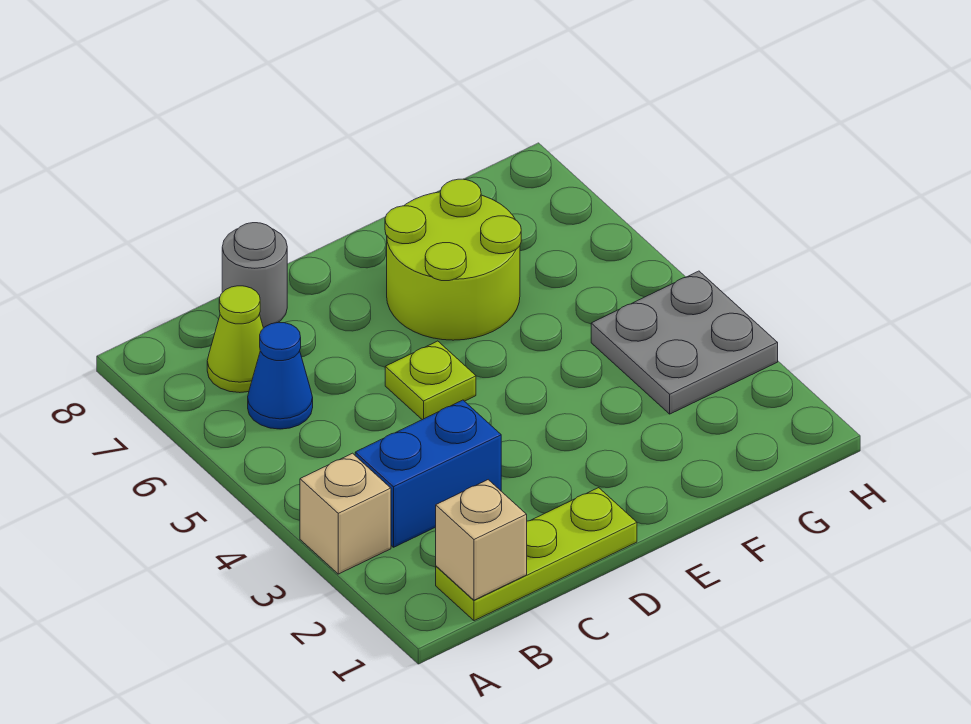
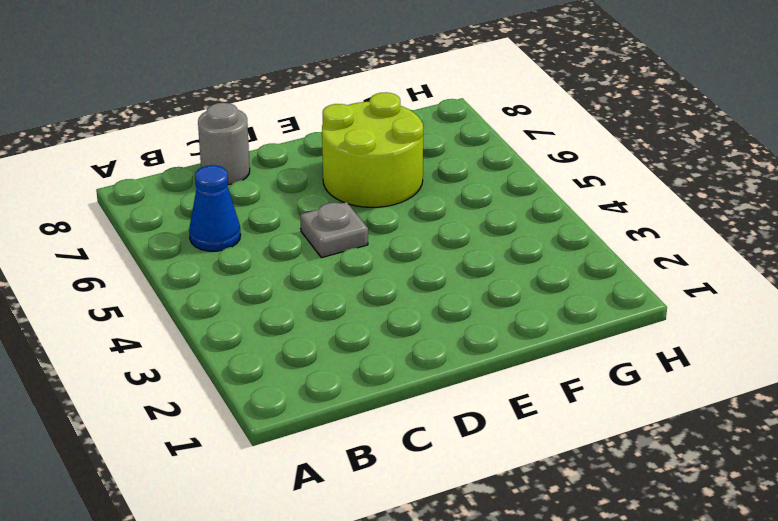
grey 1x1 plate [300,202,368,258] -> lime 1x1 plate [385,341,476,420]
none -> tan 1x1 brick [300,453,391,574]
none -> lime 1x3 plate [436,488,637,621]

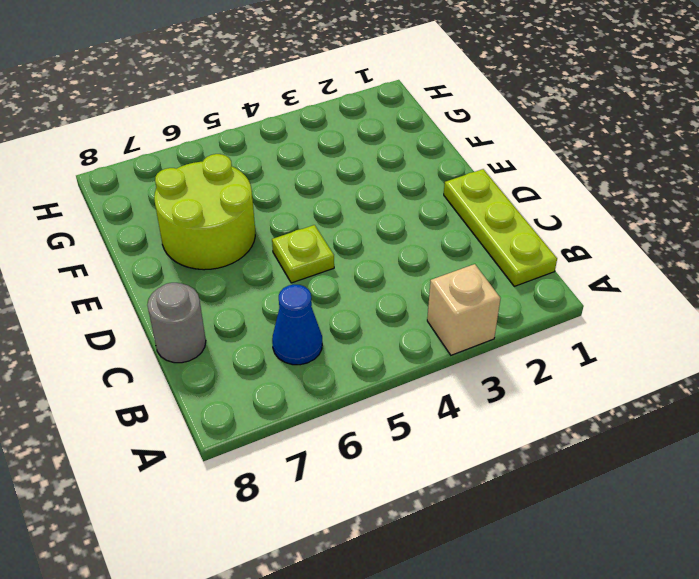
none -> blue 1x2 brick [355,400,501,547]
none -> lime 1x1 cone [207,286,263,393]

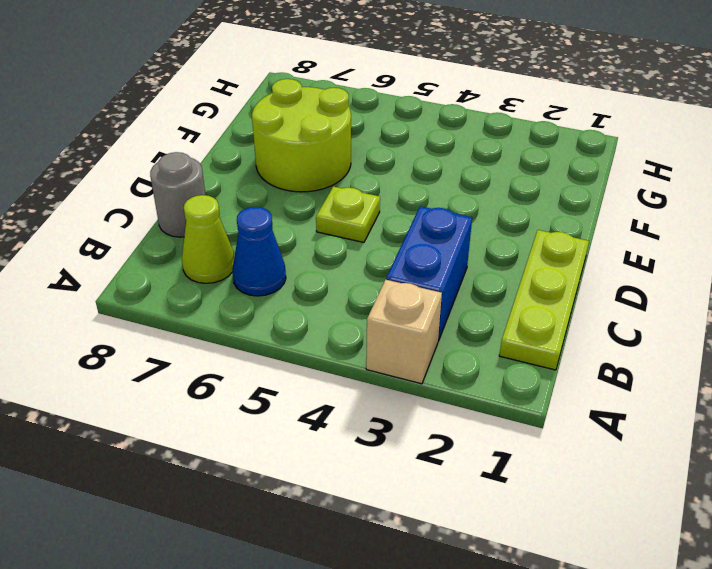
none -> grey 2x2 plate [591,271,778,414]
none -> tan 1x1 brick [436,480,527,600]

